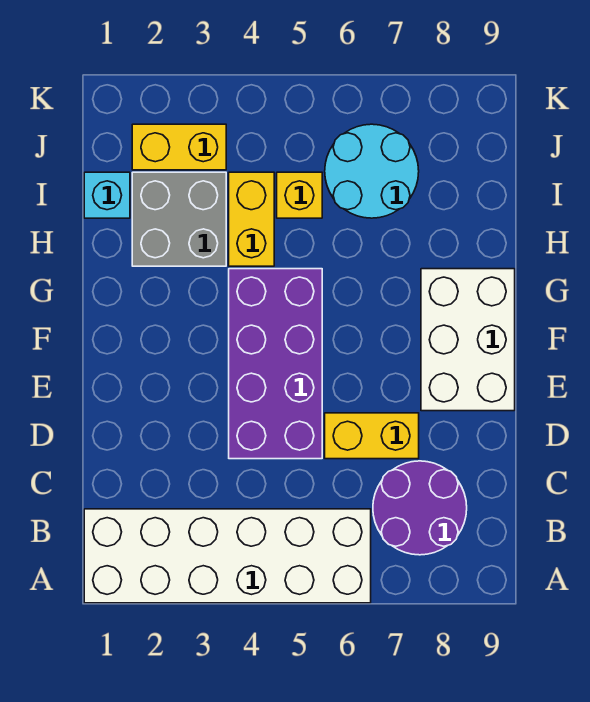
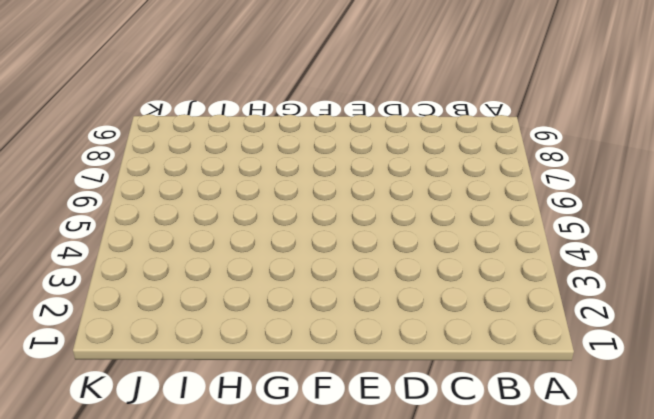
none -> white 2x6 brick [84,509,371,603]
none -> purple 2x2 round brick [373,461,467,555]

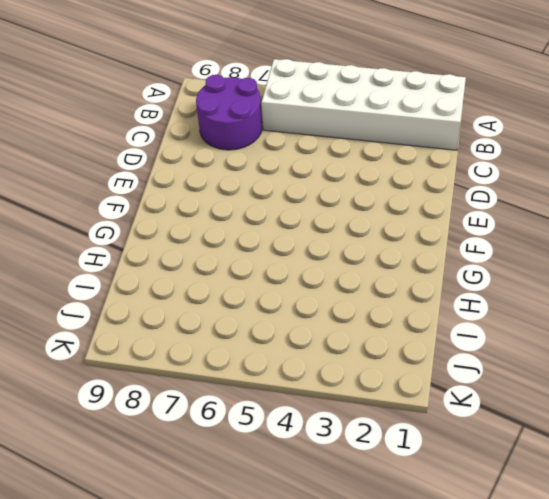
none -> purple 2x4 brick [229,269,322,459]
none -> yellow 1x2 brick [325,413,419,459]

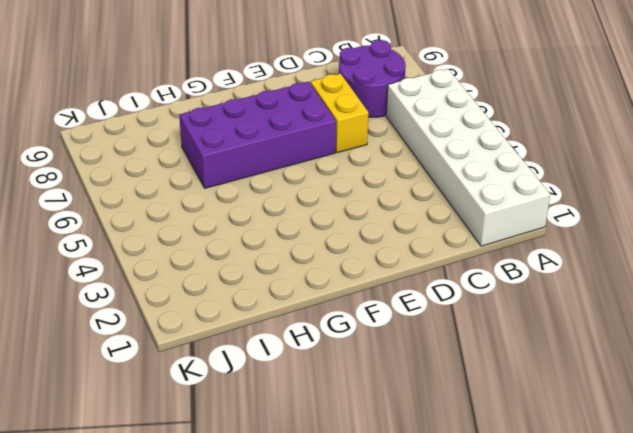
purple 2x4 brick [179,82,336,188] -> purple 2x4 brick moved to [229,269,322,459]
none -> white 2x3 brick [421,269,515,411]
none -> grey 2x2 brick [132,172,226,266]

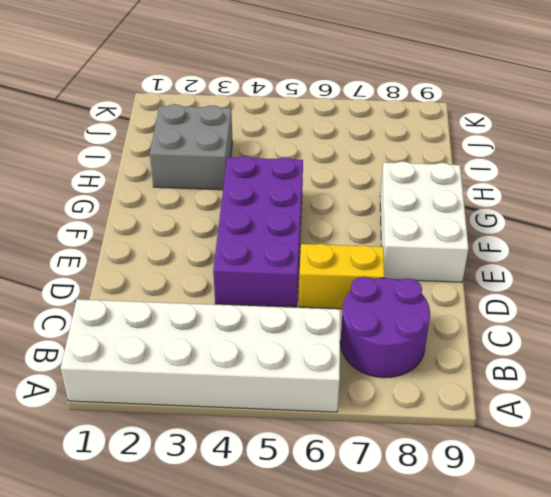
none -> yellow 1x2 brick [229,172,274,266]
none -> cyan 1x1 brick [84,172,130,218]

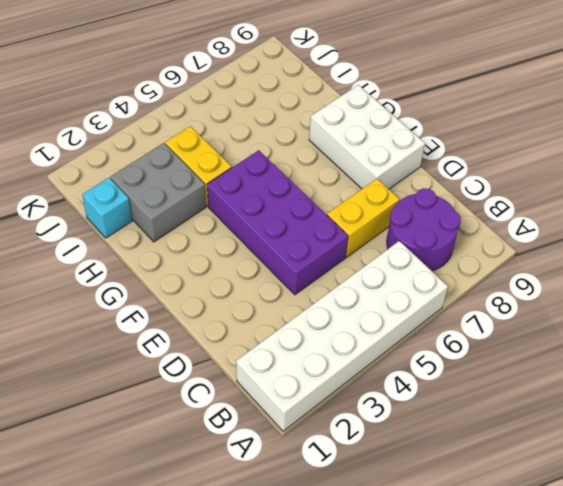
none -> yellow 1x1 brick [277,172,322,218]
none -> cyan 2x2 round brick [325,124,419,218]

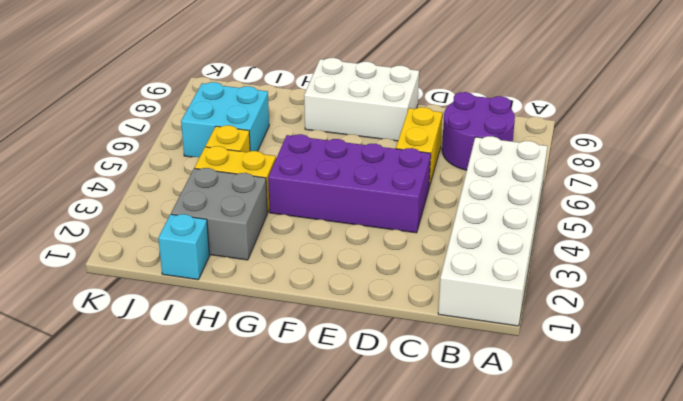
cyan 2x2 brick [181,82,269,157] -> cyan 2x2 round brick [325,124,419,218]
none -> yellow 1x2 brick [132,124,226,170]

